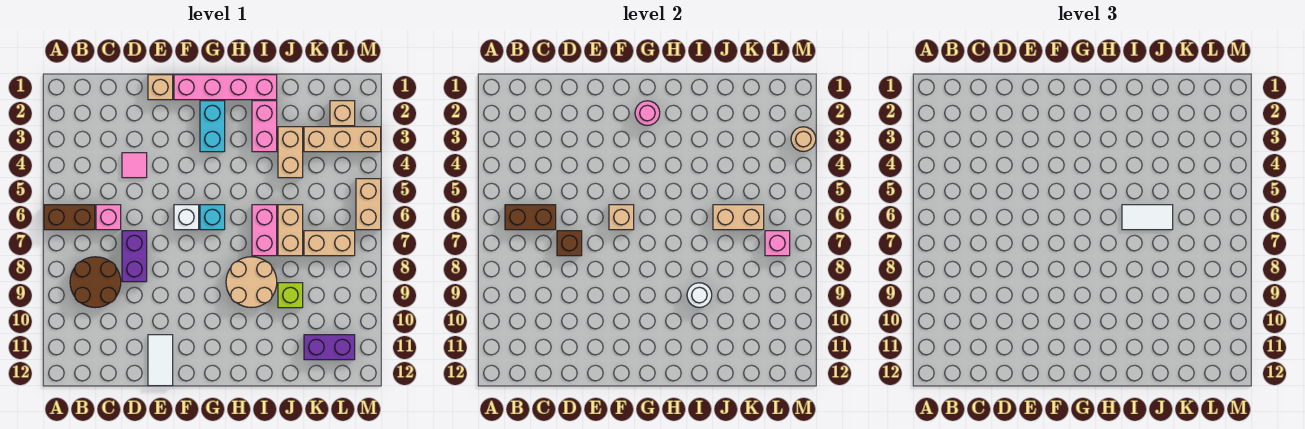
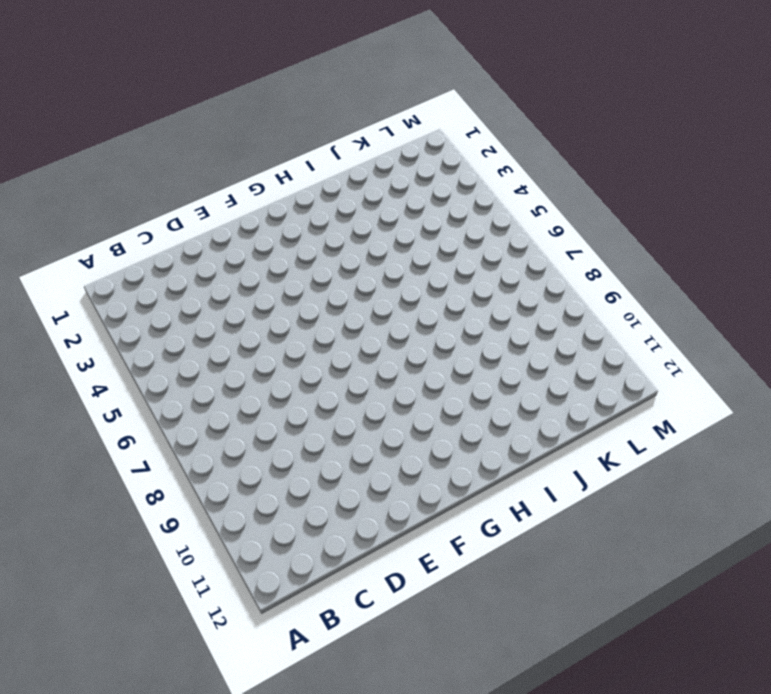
none -> brown 1x2 brick [44,205,95,230]
none -> brown 2x2 round brick [70,257,121,308]
none -> pink 1x1 brick [96,205,121,230]
none -> pink 1x1 tile [122,153,147,178]

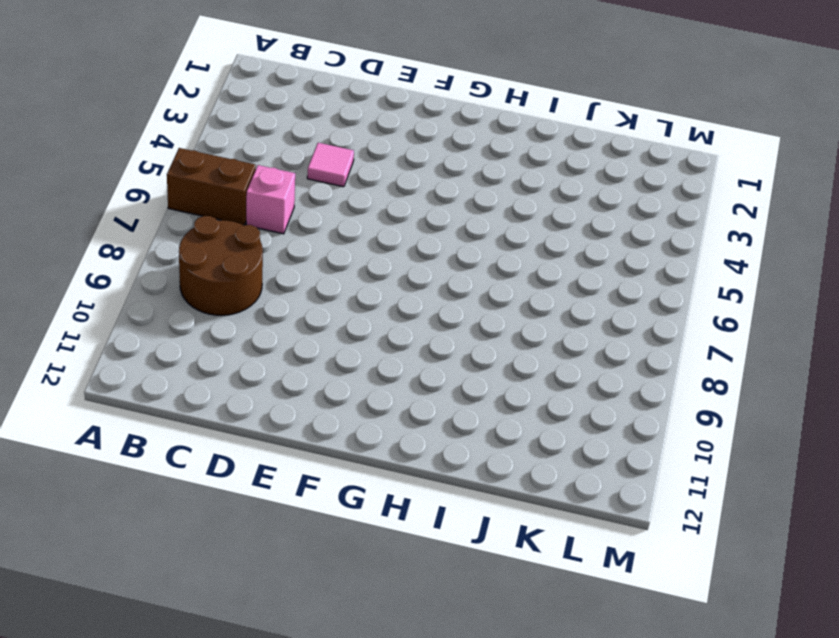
none -> purple 1x2 brick [122,231,147,282]
none -> tan 1x1 brick [148,75,173,100]
none -> white 1x2 tile [148,335,173,386]
none -> pink 1x4 brick [174,75,277,100]

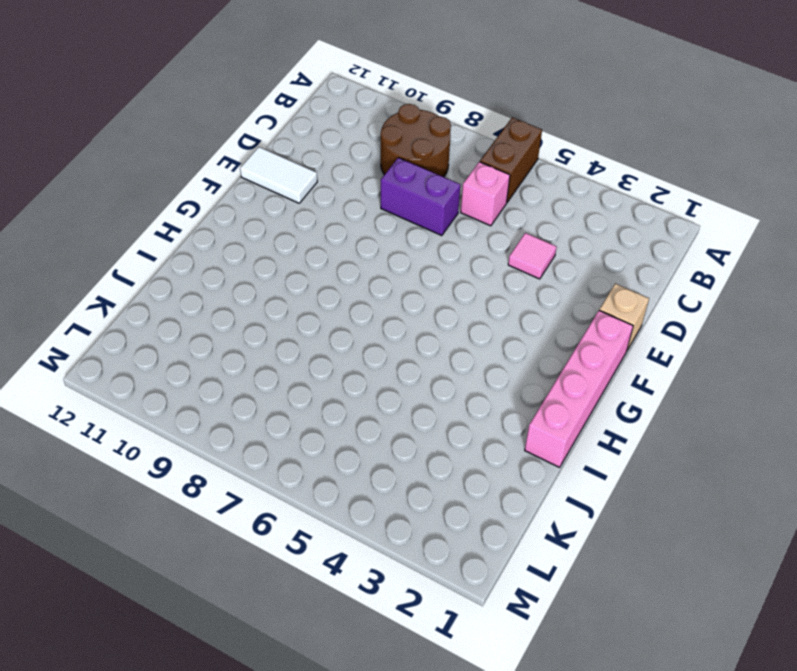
none -> white 1x1 brick [174,205,199,230]
none -> cyan 1x2 brick [200,101,225,152]
none -> cyan 1x1 brick [200,205,225,230]
none -> tan 2x2 round brick [226,257,277,308]

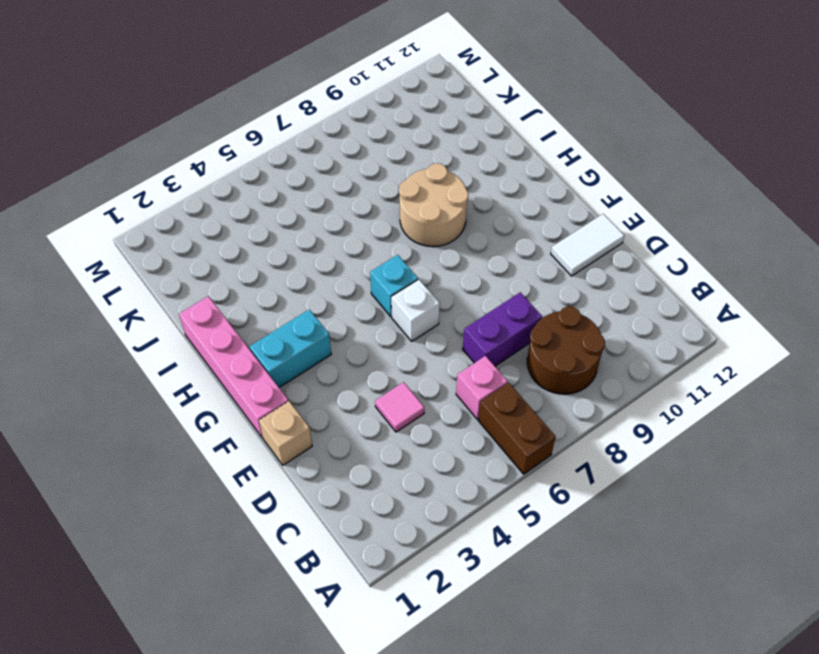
none -> pink 1x2 brick [252,101,277,152]
none -> pink 1x2 brick [252,205,277,256]
none -> tan 1x2 brick [278,127,303,178]
none -> tan 1x2 brick [278,205,303,256]

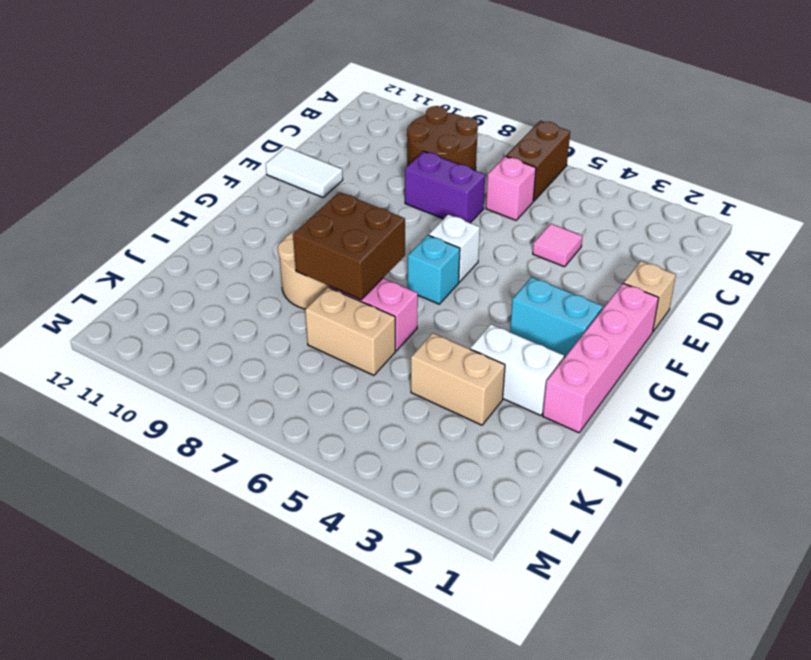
brown 2x2 brick [293,192,405,300] -> none
white 1x2 brick [470,324,564,416] -> pink 1x2 brick [252,101,277,152]
none -> lime 1x1 brick [278,283,303,308]
none -> tan 1x3 brick [304,127,381,152]
none -> tan 1x2 brick [304,231,355,256]
none -> purple 1x2 brick [304,335,355,360]

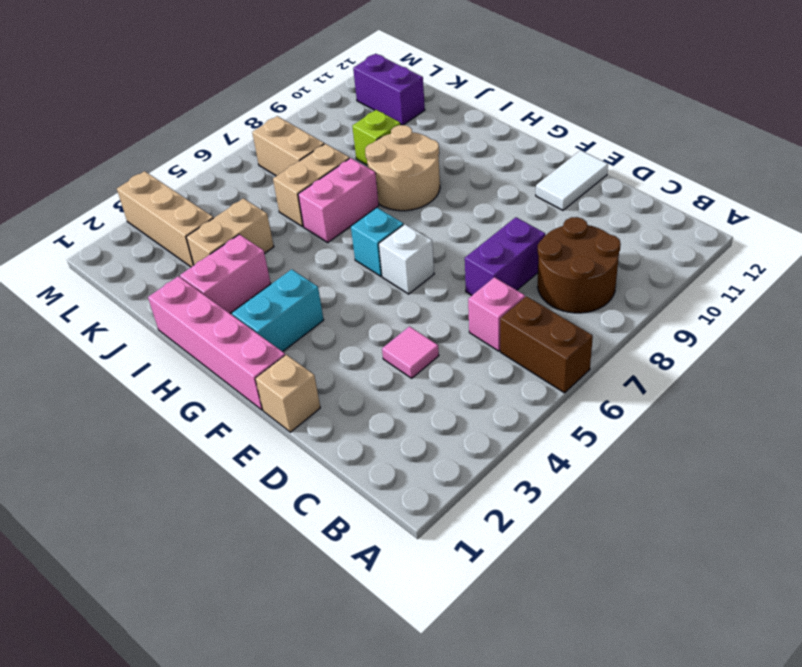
none -> tan 1x1 brick [330,101,355,126]
none -> tan 1x2 brick [356,179,381,230]
none -> brown 1x2 brick [505,205,556,230]
none -> brown 1x1 brick [557,231,582,256]

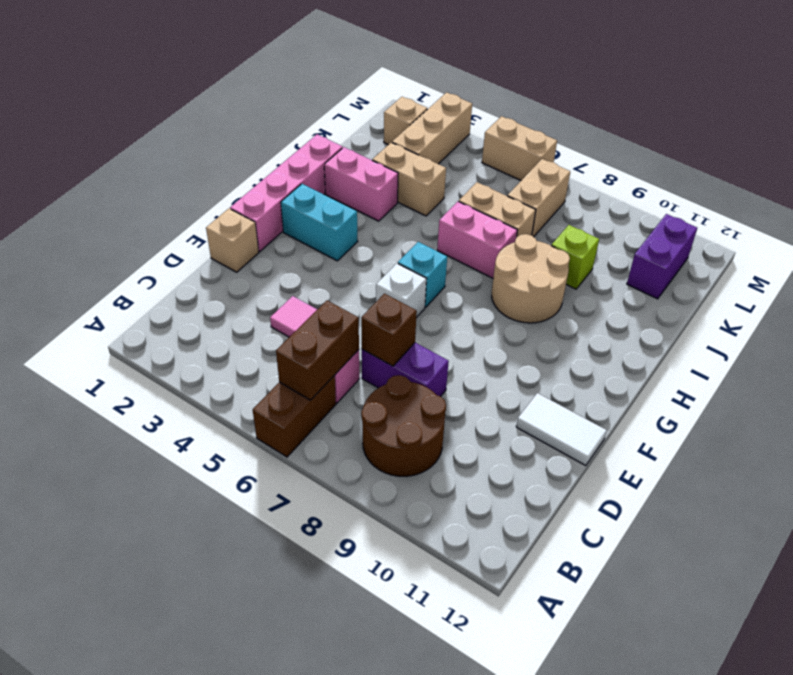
none -> tan 1x1 brick [609,205,634,230]
none -> pink 1x1 round brick [635,101,660,125]
none -> white 1x1 round brick [687,283,712,307]
none -> tan 1x2 brick [713,205,764,230]

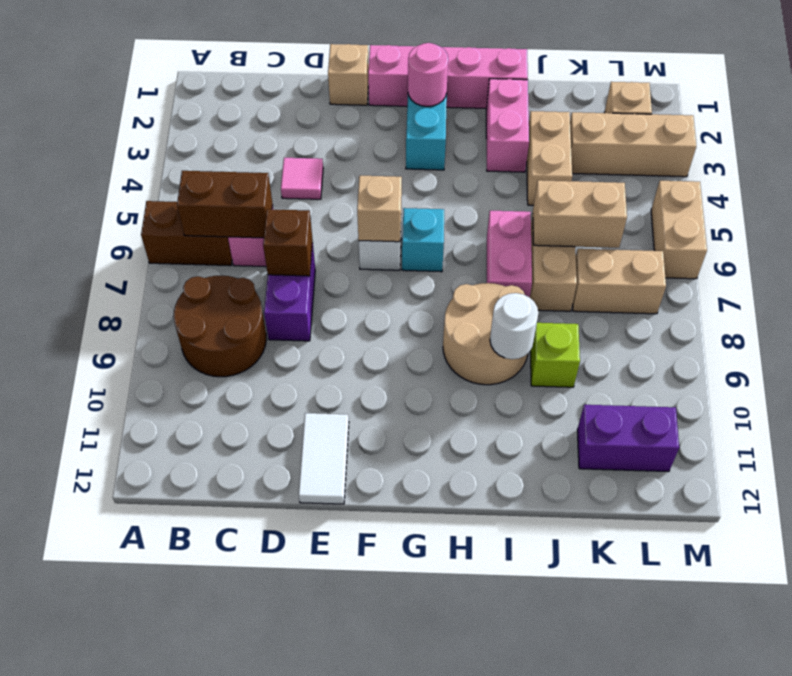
none -> pink 1x1 brick [765,231,790,256]
none -> tan 1x1 round brick [791,127,816,151]
none -> white 1x2 tile [1122,205,1173,230]

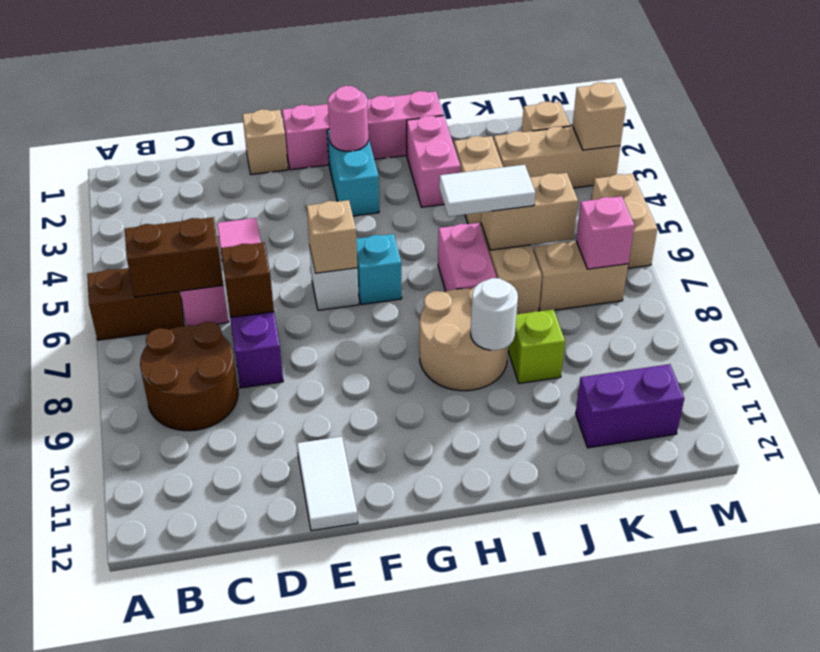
tan 1x1 brick [573,82,626,150] -> tan 1x1 round brick [791,127,816,151]

